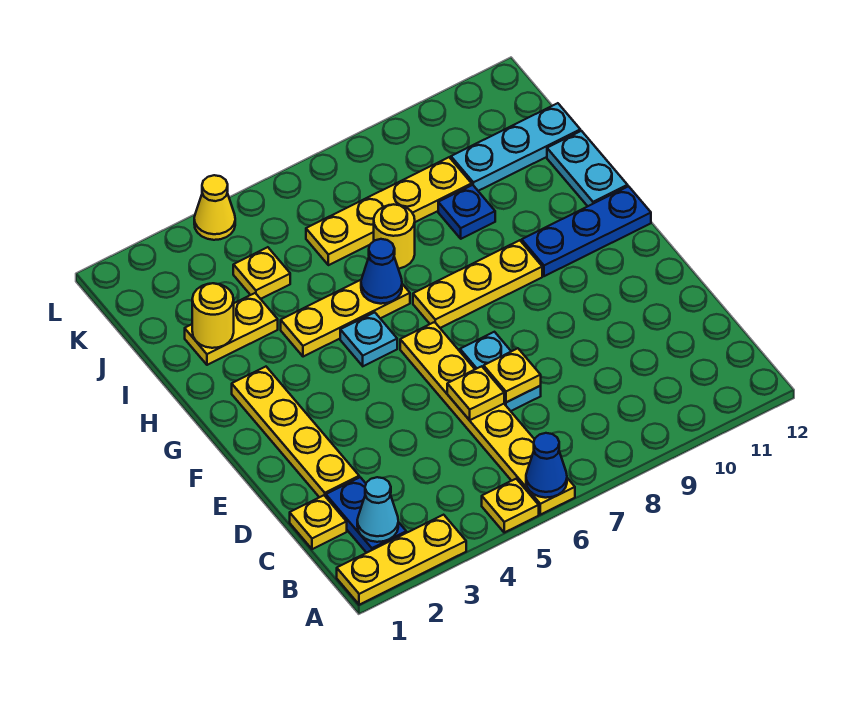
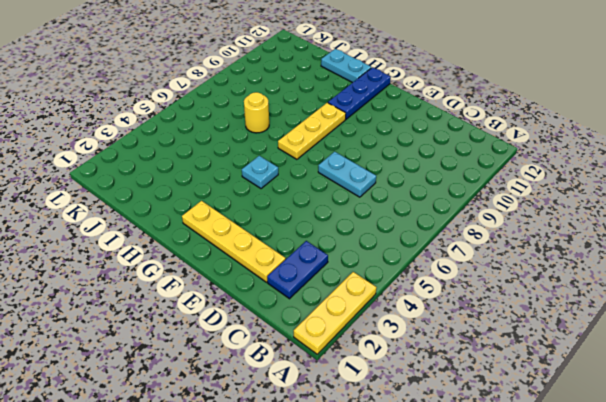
blue 1x2 plate [267,241,328,299] -> blue 1x2 plate turned to [326,477,406,553]
none -> yellow 1x1 plate [482,479,539,532]
none -> yellow 1x6 plate [400,322,575,515]
none -> yellow 1x1 plate [290,495,347,549]

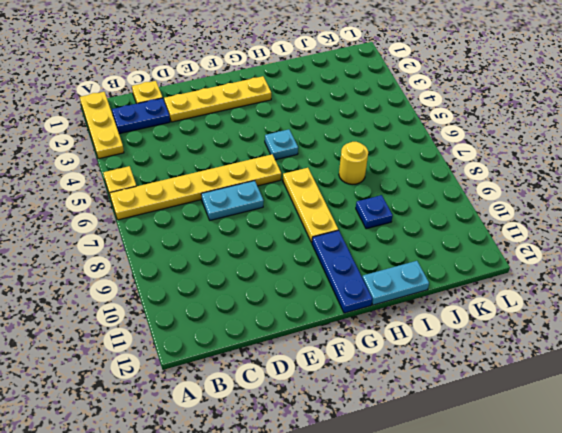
none -> yellow 1x3 plate [281,280,410,357]
none -> yellow 1x2 plate [185,293,278,365]
none -> yellow 1x1 plate [233,247,290,299]

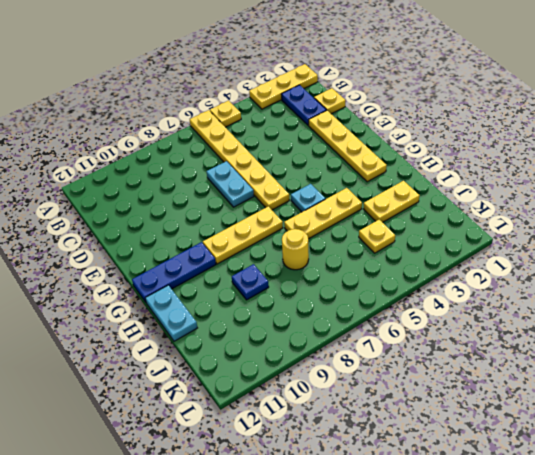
none -> yellow 1x4 plate [306,157,472,265]
none -> cyan 1x3 plate [451,103,580,191]
none -> yellow 1x1 cone [194,175,235,240]

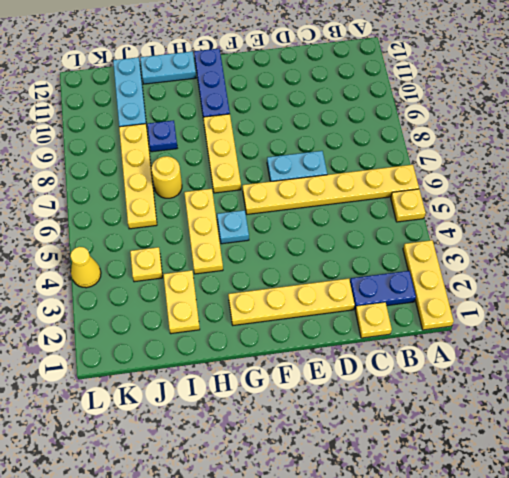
none -> blue 1x1 cone [526,433,567,498]
none -> cyan 1x1 cone [357,477,398,542]
none -> yellow 1x1 plate [447,366,504,420]

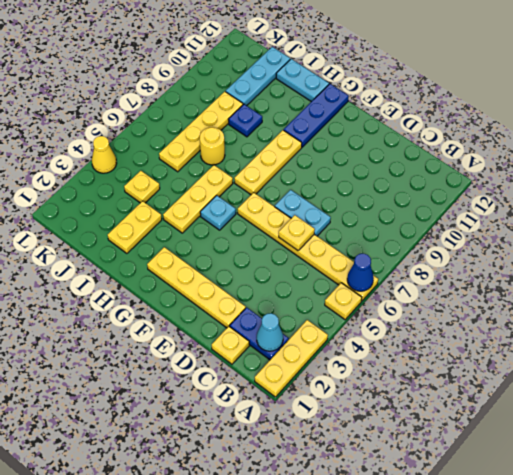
none -> yellow 1x1 plate [484,348,541,402]
none -> blue 1x1 cone [361,239,402,304]
none -> yellow 1x1 round brick [192,283,234,348]

